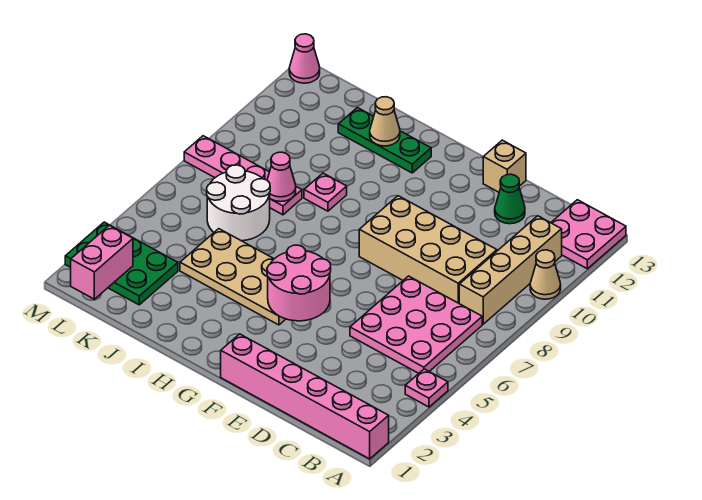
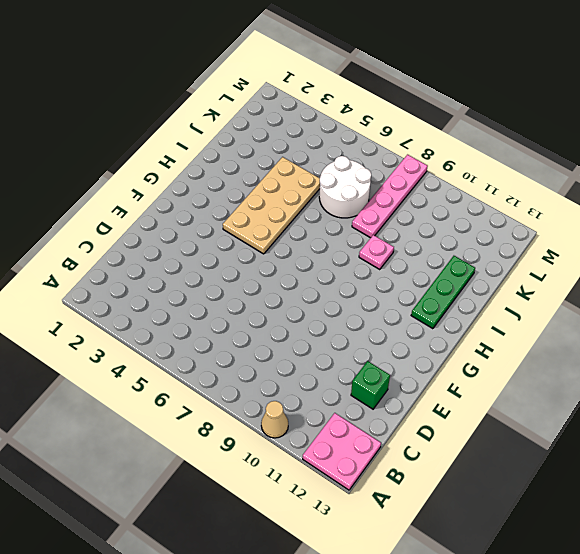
green 1x1 brick [351,361,390,409] -> green 1x1 cone [495,174,525,224]
none -> pink 1x6 brick [221,334,389,459]
none -> pink 1x1 plate [405,369,448,407]
none -> pink 3x3 plate [350,276,482,373]

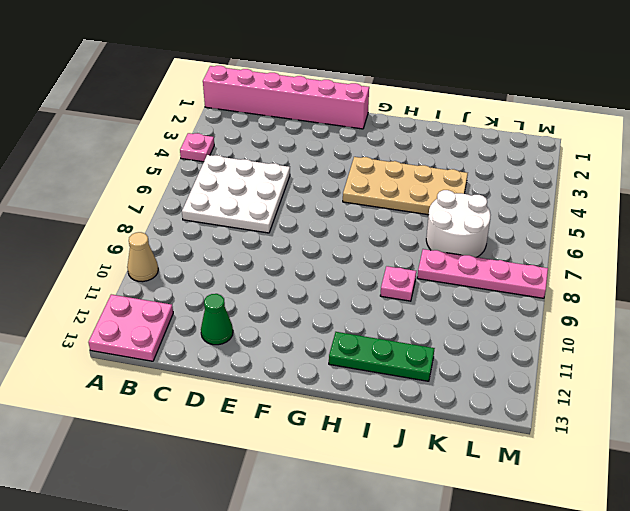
white 3x3 plate [182,155,290,233] -> pink 3x3 plate [350,276,482,373]
none -> tan 1x4 brick [459,216,562,324]
none -> tan 2x4 brick [359,196,497,303]
none -> tan 1x1 brick [483,140,526,192]

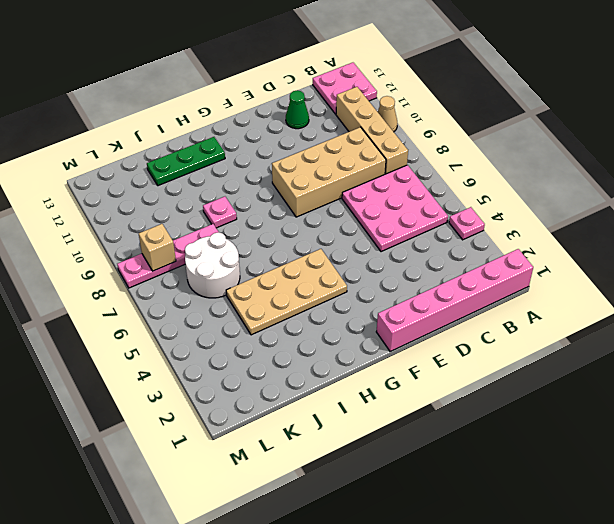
tan 1x1 brick [139,224,176,271] -> tan 1x1 brick moved to [483,140,526,192]
none -> green 2x3 plate [65,222,178,305]
none -> pink 1x1 cone [289,34,320,83]
none -> pink 2x2 round brick [267,245,331,321]

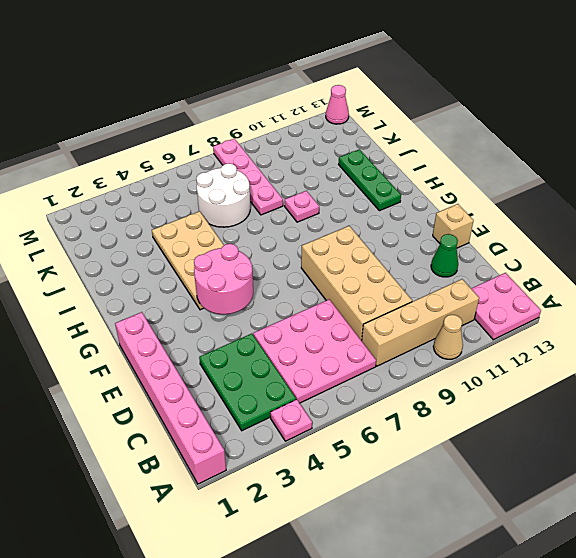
green 2x3 plate [199,334,296,431] -> green 2x3 plate moved to [65,222,178,305]
none -> tan 1x1 cone [370,97,400,146]
none -> pink 1x1 cone [267,152,296,202]
none -> pink 1x2 brick [71,225,133,299]

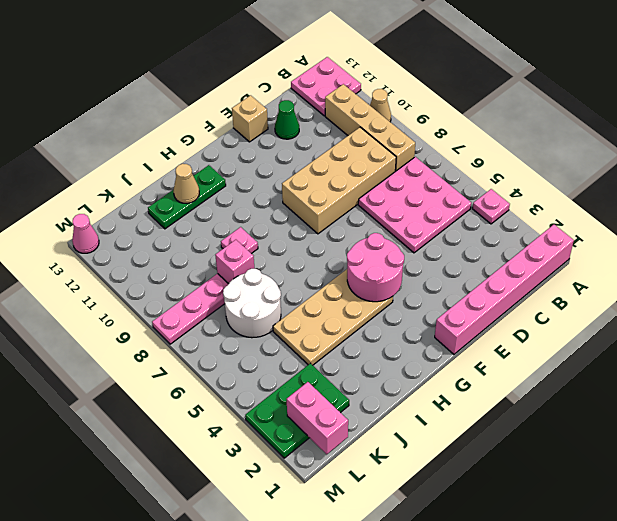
pink 1x1 brick [215,240,255,284] -> pink 1x1 cone [267,152,296,202]

